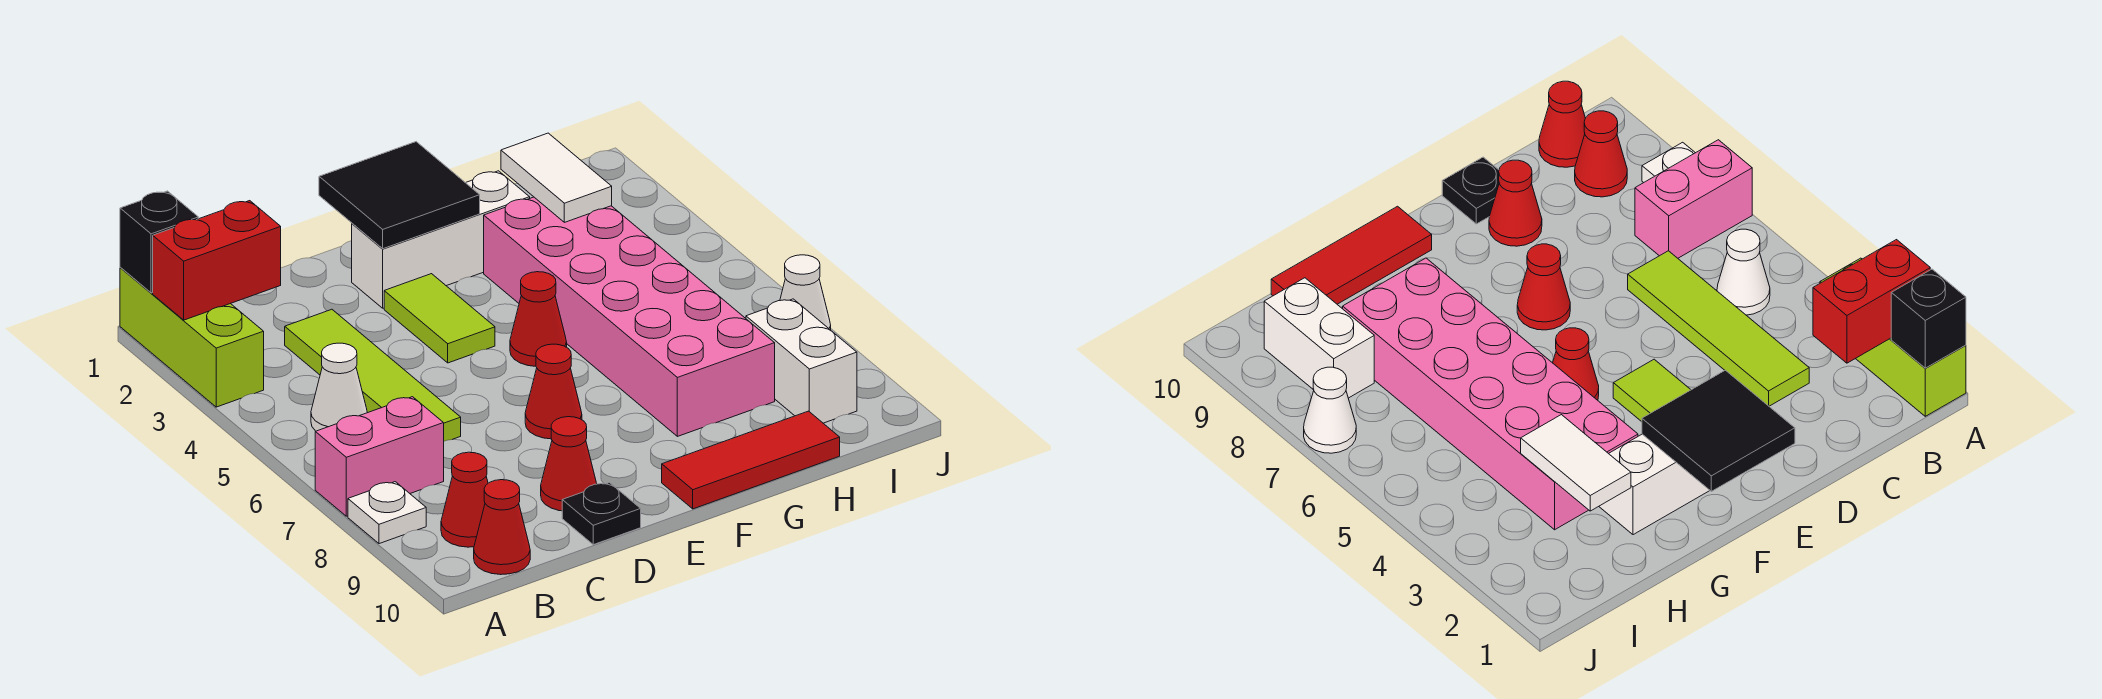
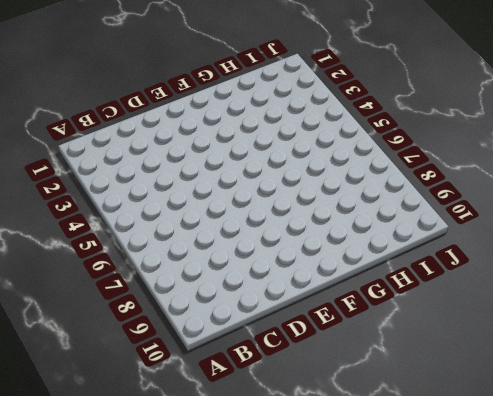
none -> lime 1x3 brick [120,268,264,407]
none -> pink 1x2 brick [315,397,444,516]
none -> white 1x1 plate [348,482,426,544]

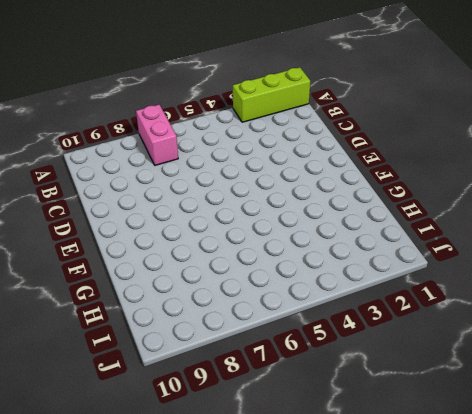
none -> white 1x1 plate [348,482,426,544]
none -> white 1x1 cone [311,343,367,431]
none -> red 1x1 cone [441,452,488,547]

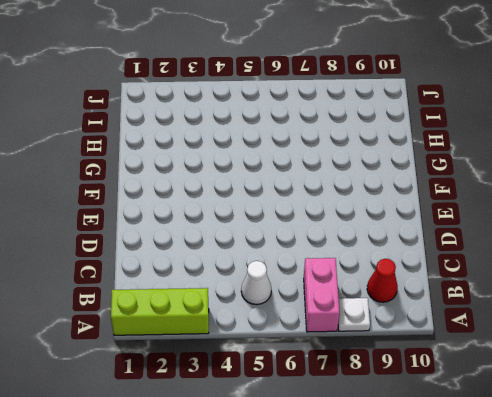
none -> red 1x1 cone [474,480,530,575]
none -> lime 1x4 tile [285,309,461,441]
none -> red 1x1 cone [541,417,597,511]

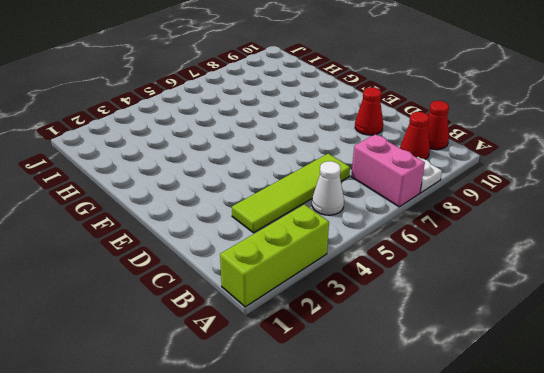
none -> black 1x1 plate [562,483,641,545]
none -> white 1x3 brick [352,171,530,308]
none -> lime 1x2 tile [384,274,495,363]

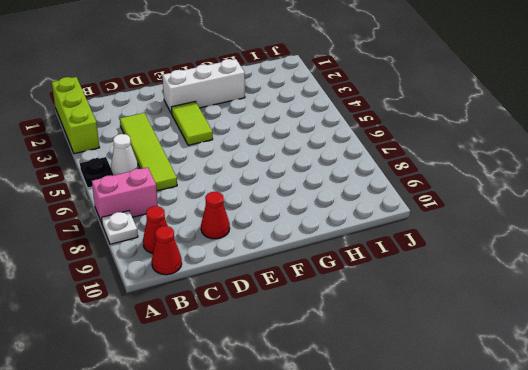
black 1x1 plate [80,157,113,188] -> black 1x1 plate moved to [562,483,641,545]
none -> red 1x1 cone [525,344,582,439]
none -> red 1x1 cone [510,272,567,366]
none -> red 1x3 tile [662,411,840,509]

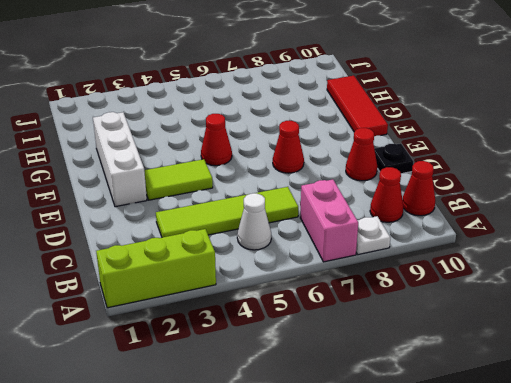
none -> pink 2x6 brick [484,197,775,436]
none -> white 1x2 brick [746,299,857,423]
none -> white 1x1 cone [780,255,831,330]

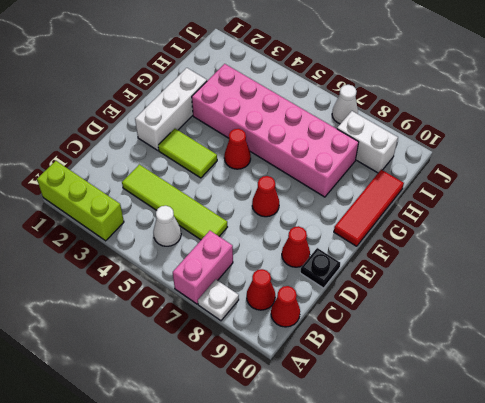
none -> black 1x1 brick [120,191,198,293]
none -> red 1x2 brick [153,201,281,320]
none -> black 2x2 tile [319,142,480,249]

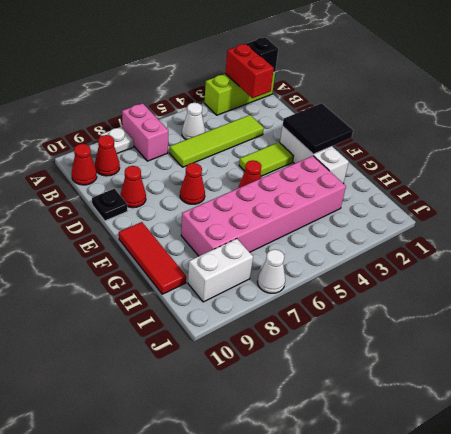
none -> white 1x2 tile [501,133,612,222]

